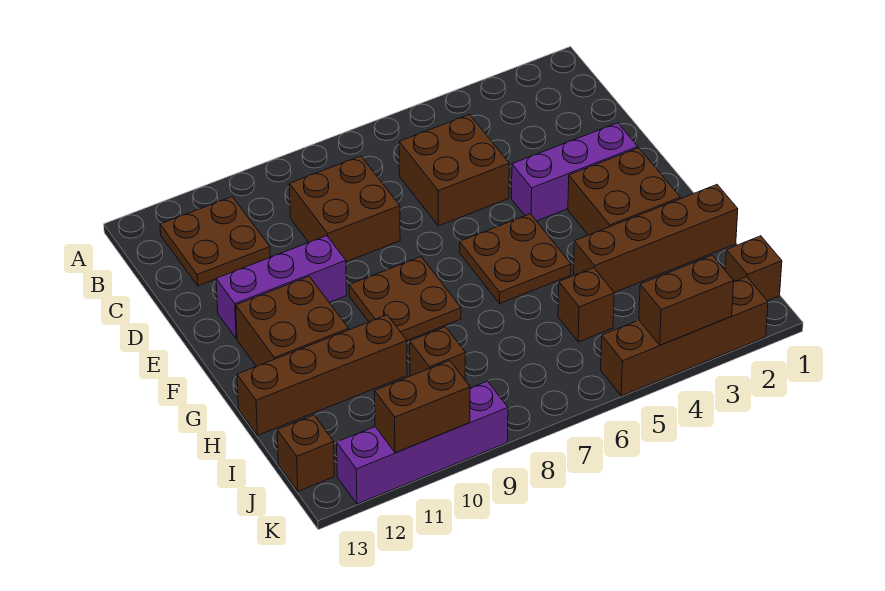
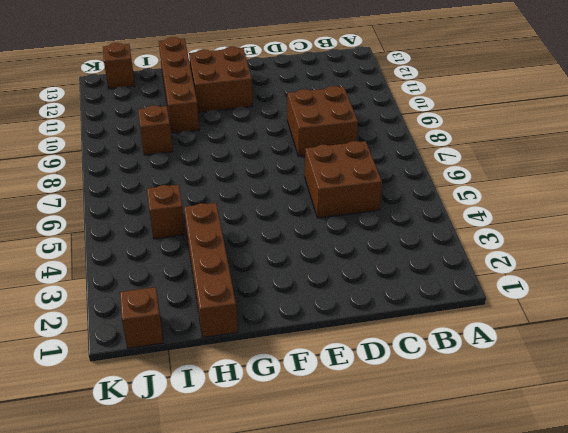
none -> brown 2x2 plate [160,197,270,286]
none -> purple 1x3 brick [512,123,638,221]
none -> purple 1x3 brick [216,236,347,339]

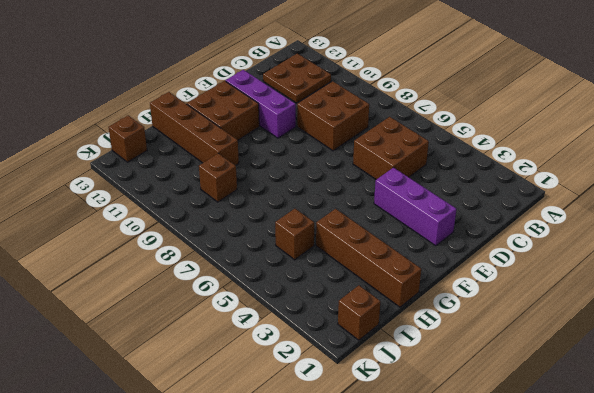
none -> brown 2x2 brick [568,148,680,235]
none -> brown 2x2 plate [460,214,571,303]
none -> brown 2x2 plate [349,257,461,340]

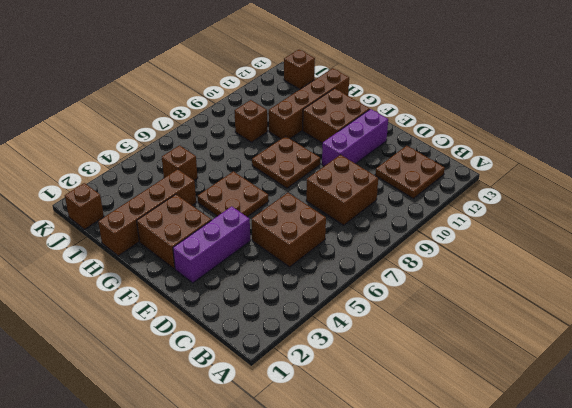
none -> brown 1x4 brick [601,277,768,396]
none -> purple 1x4 brick [337,381,508,504]
none -> brown 1x2 brick [639,255,734,345]

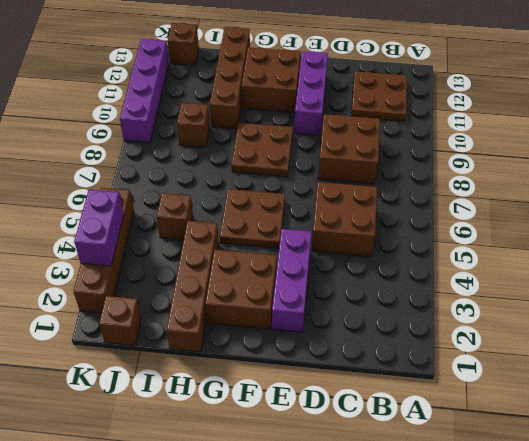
purple 1x2 brick [74,190,124,266] -> brown 1x2 brick [639,255,734,345]
none -> brown 1x2 brick [375,360,470,453]

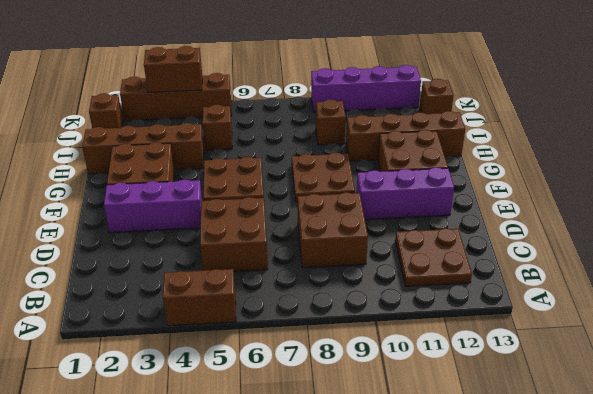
brown 1x2 brick [163,269,236,326] -> brown 1x2 brick moved to [375,360,470,453]

